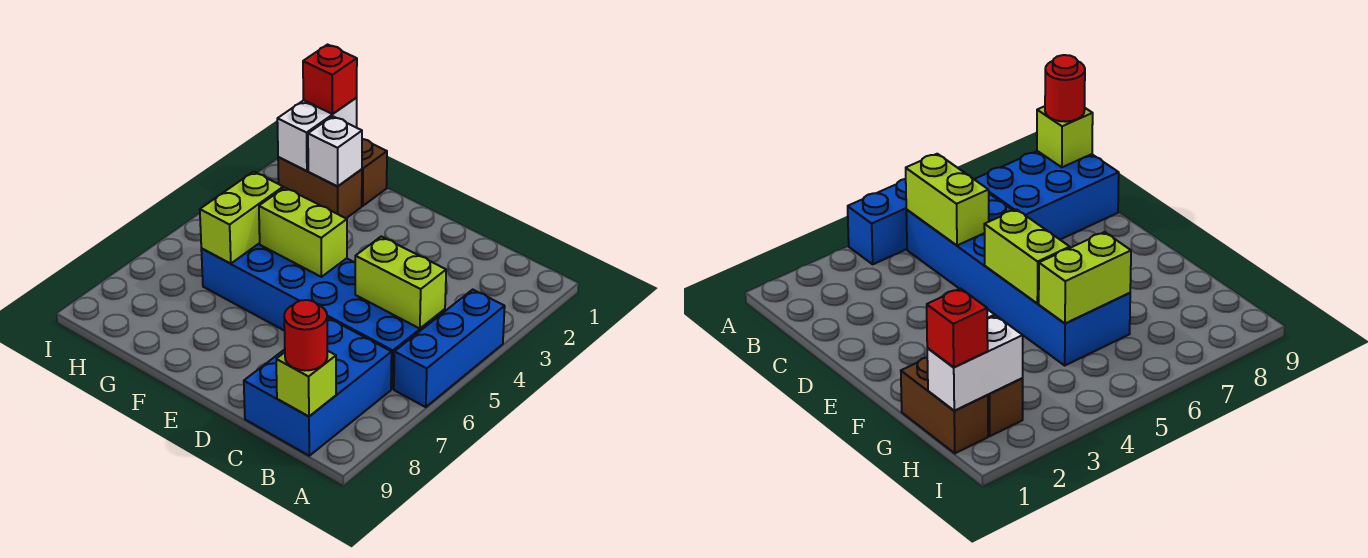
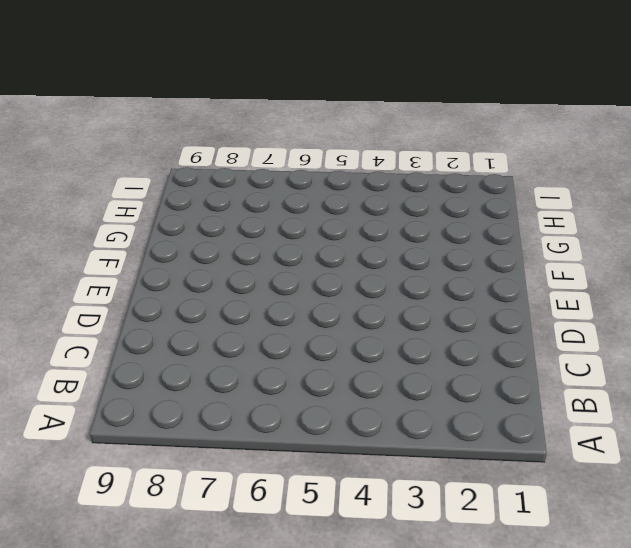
none -> blue 1x3 brick [394,290,505,407]
none -> blue 2x6 brick [201,243,445,389]
none -> blue 2x3 brick [244,317,392,456]

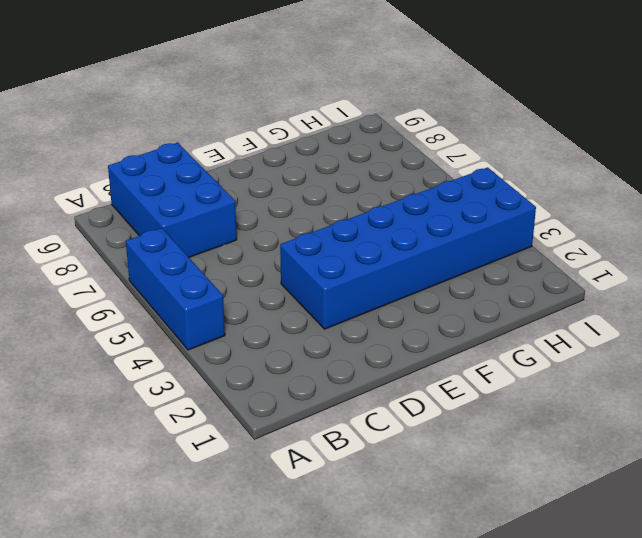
blue 2x6 brick [280,167,536,329] -> blue 2x6 brick moved to [201,243,445,389]
none -> brown 1x2 brick [362,139,387,206]
none -> brown 1x2 brick [278,157,362,218]
none -> lime 1x2 brick [355,237,446,329]

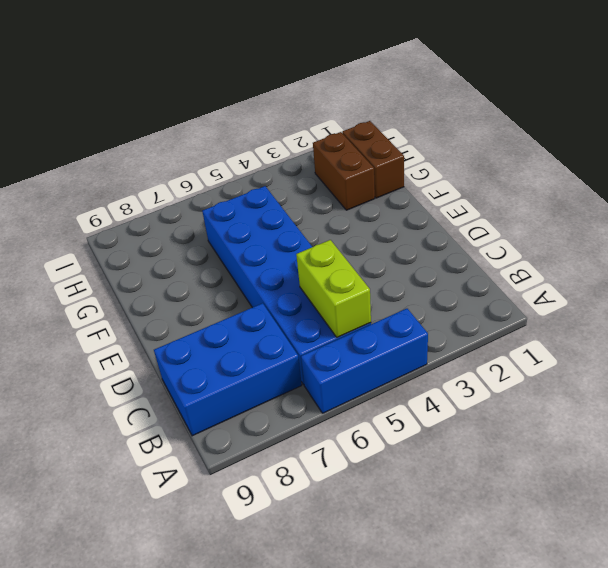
none -> lime 1x1 brick [276,351,336,416]
none -> lime 1x2 brick [259,188,347,277]
none -> white 1x1 brick [308,116,362,186]

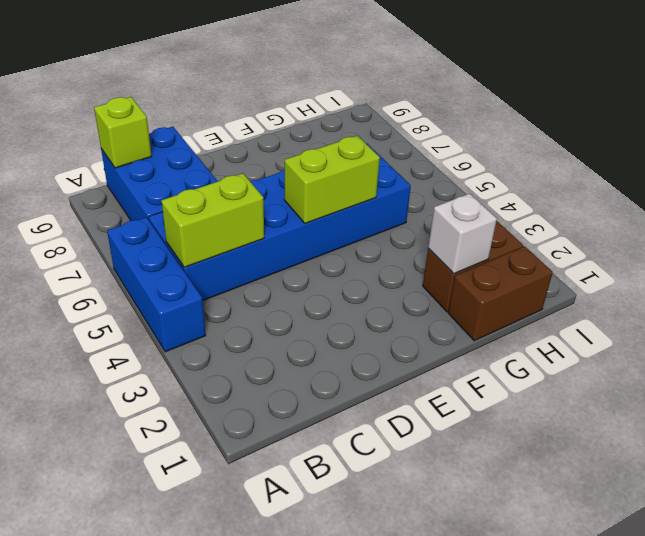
none -> lime 1x2 brick [200,172,283,264]
none -> white 1x2 brick [277,98,357,171]
none -> red 1x1 round brick [284,300,327,370]

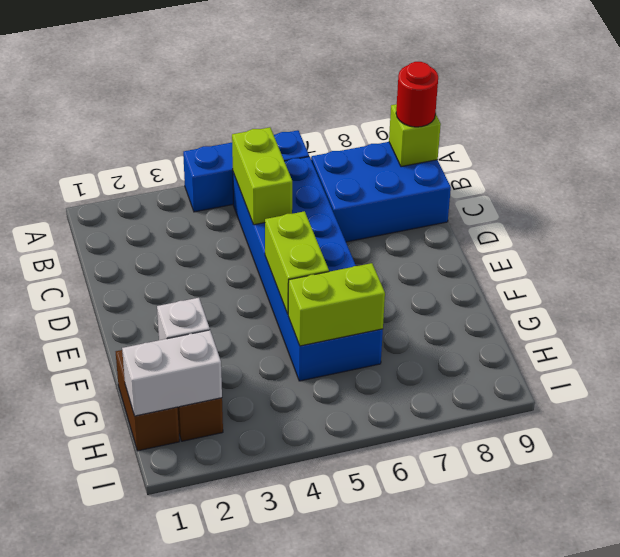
none -> red 1x1 brick [303,45,357,114]

